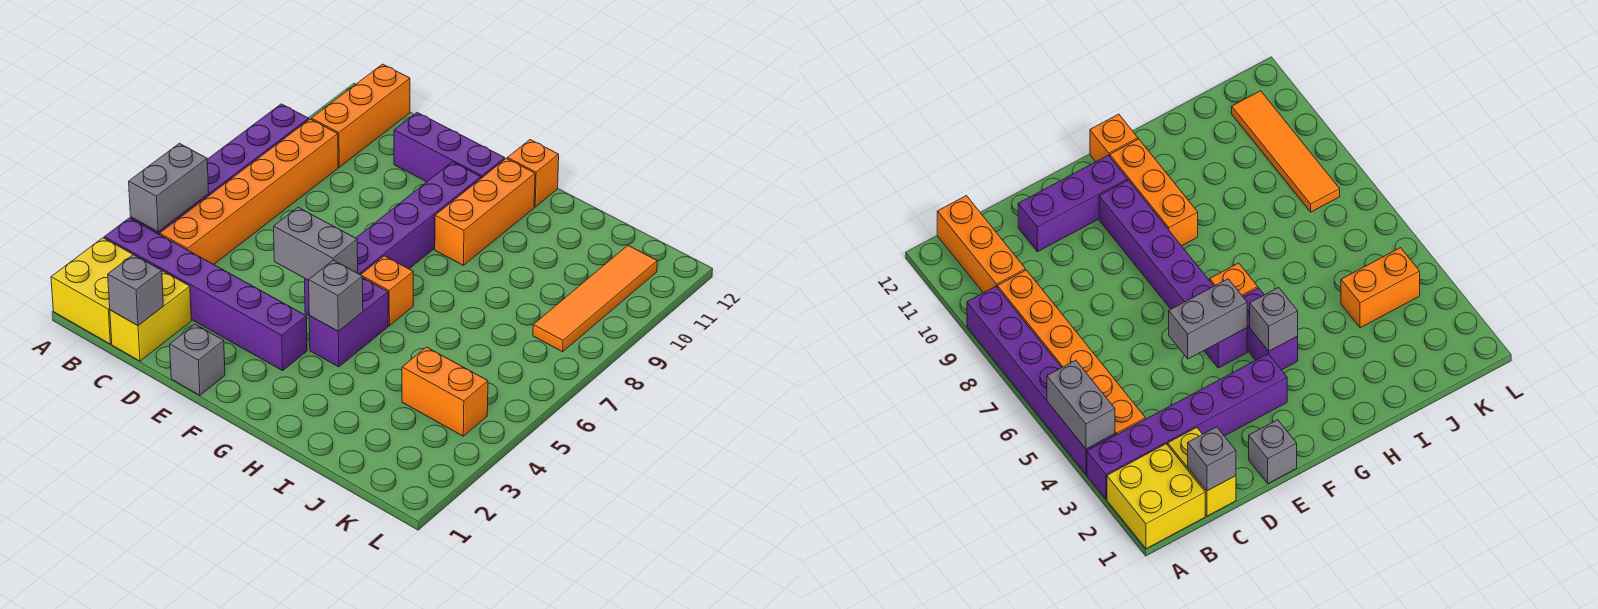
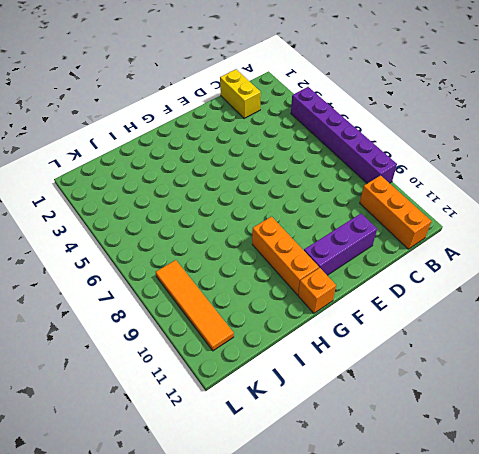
none -> yellow 2x2 brick [51,238,133,344]
none -> purple 1x6 brick [104,218,307,371]
none -> orange 1x6 brick [160,119,338,264]

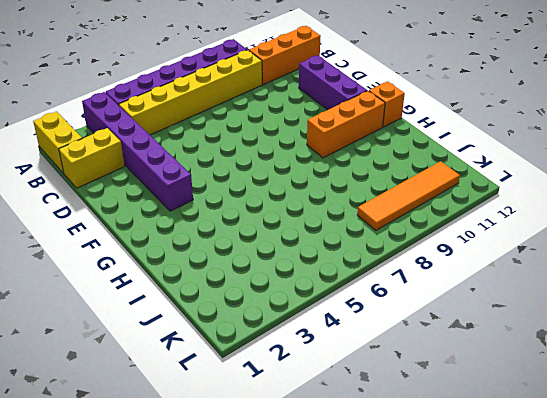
yellow 1x2 brick [33,111,82,173] -> yellow 2x2 brick [51,238,133,344]
yellow 1x6 brick [119,50,262,135] -> orange 1x6 brick [160,119,338,264]
none -> grey 1x1 brick [170,324,225,395]
none -> purple 1x6 brick [305,162,481,315]
none -> purple 1x2 brick [309,278,388,367]

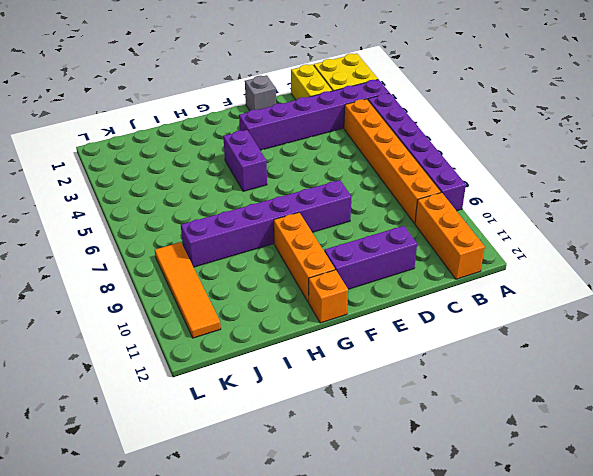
purple 1x6 brick [181,180,352,267] -> purple 1x6 brick turned to [305,162,481,315]
none -> orange 1x1 brick [361,256,413,326]
none -> orange 1x2 brick [402,347,488,436]
none -> grey 1x2 brick [129,143,209,232]

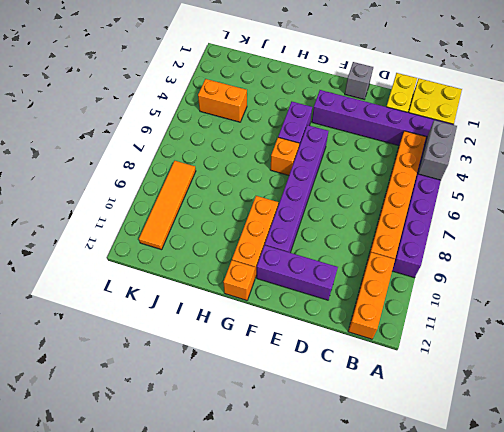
none -> grey 1x1 brick [108,255,163,326]
none -> grey 1x2 brick [274,207,358,280]
none -> grey 1x1 brick [308,260,363,331]

